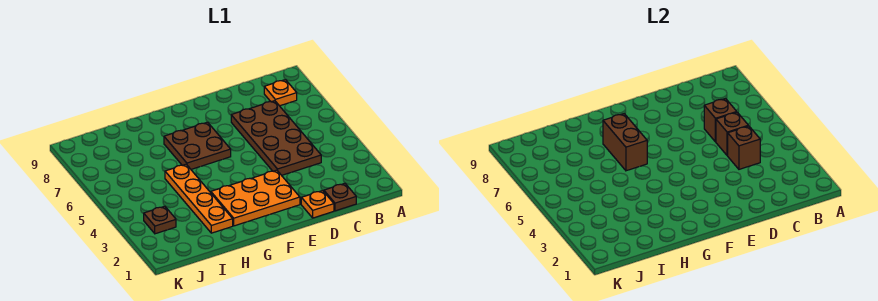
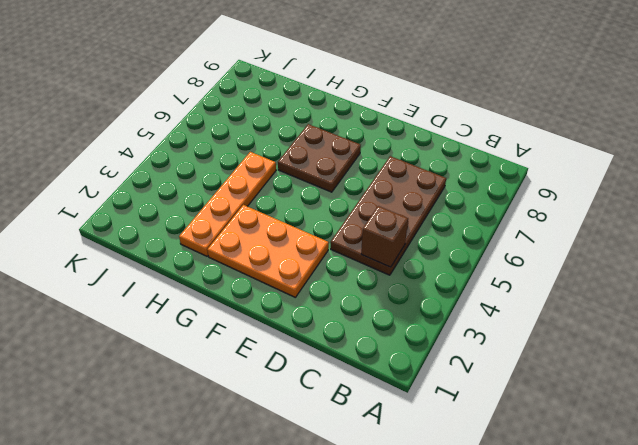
none -> orange 1x1 plate [264,80,297,106]
none -> brown 1x1 plate [324,183,356,211]
none -> orange 1x1 plate [301,191,334,218]

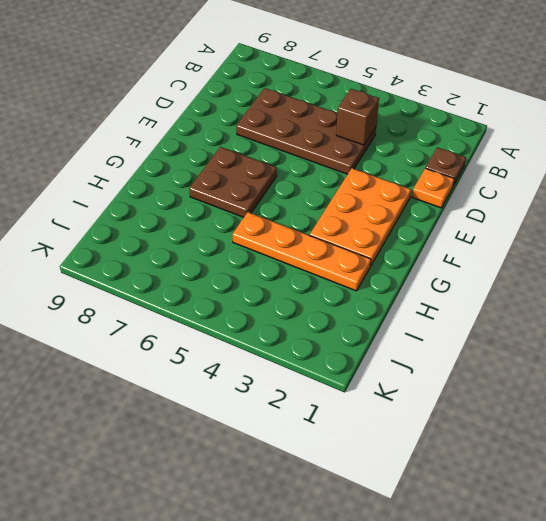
none -> orange 1x1 plate [264,80,297,106]
none -> brown 1x1 plate [144,206,176,234]
none -> brown 1x1 brick [716,112,748,156]

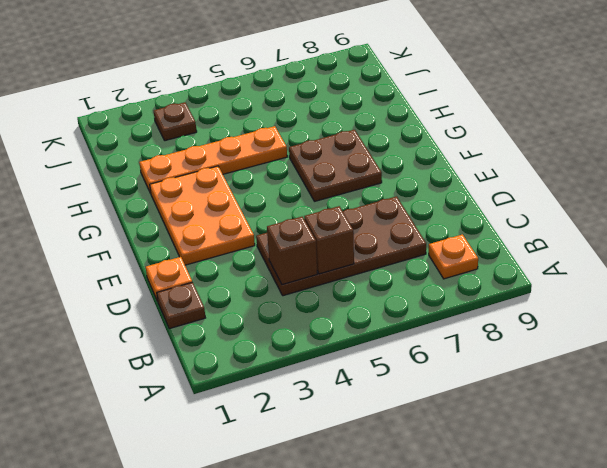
none -> brown 1x1 brick [704,99,736,142]
none -> brown 1x2 brick [603,114,647,171]

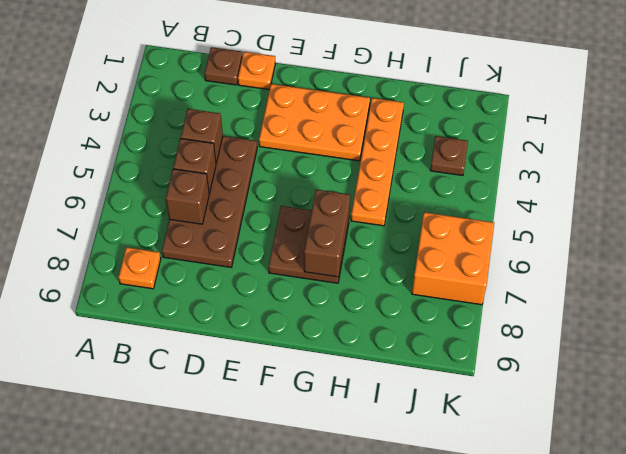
orange 2x2 brick [412,212,494,305] -> none

